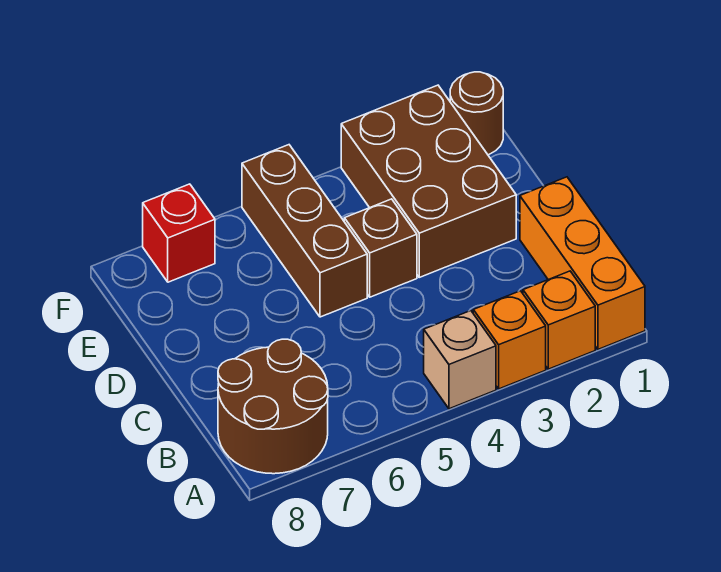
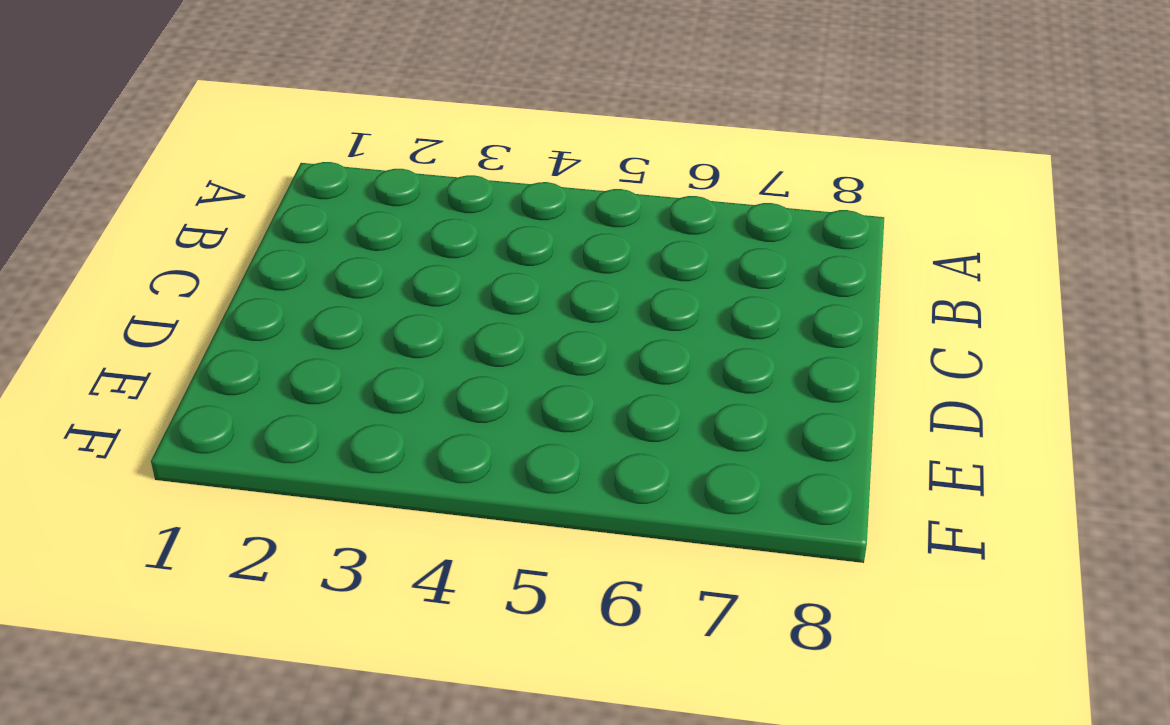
none -> orange 1x3 brick [520,177,645,349]
none -> orange 1x1 brick [523,271,595,369]

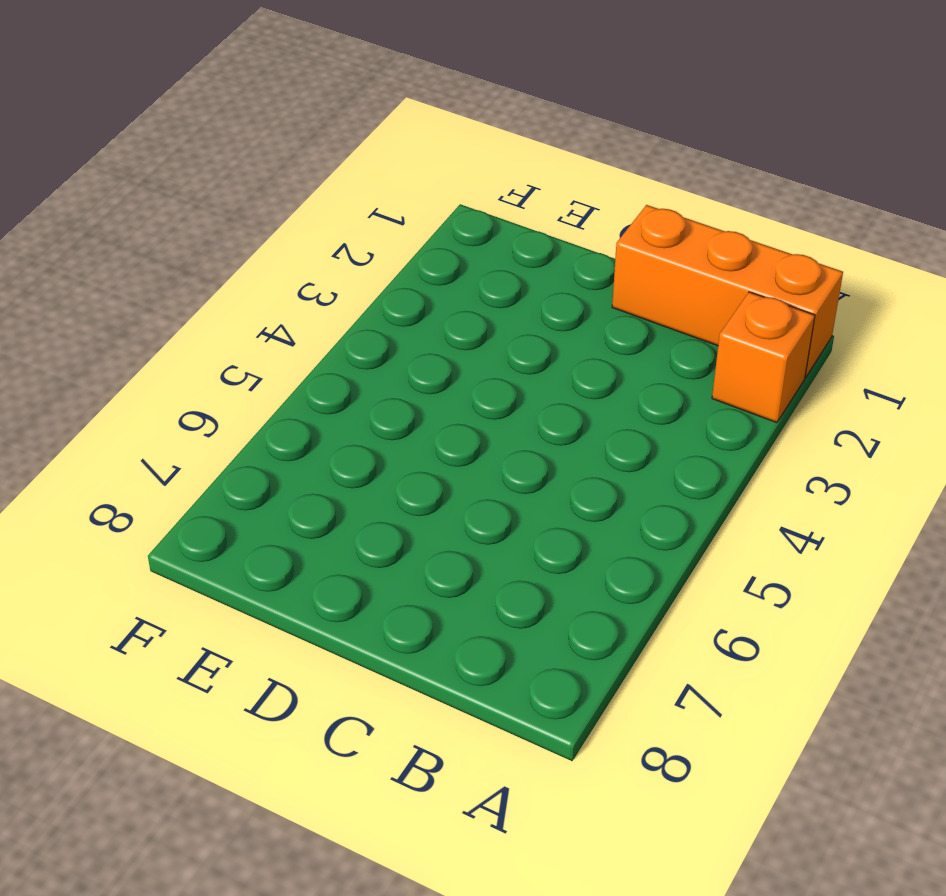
none -> orange 1x1 brick [473,291,546,389]
none -> tan 1x1 brick [424,311,496,409]

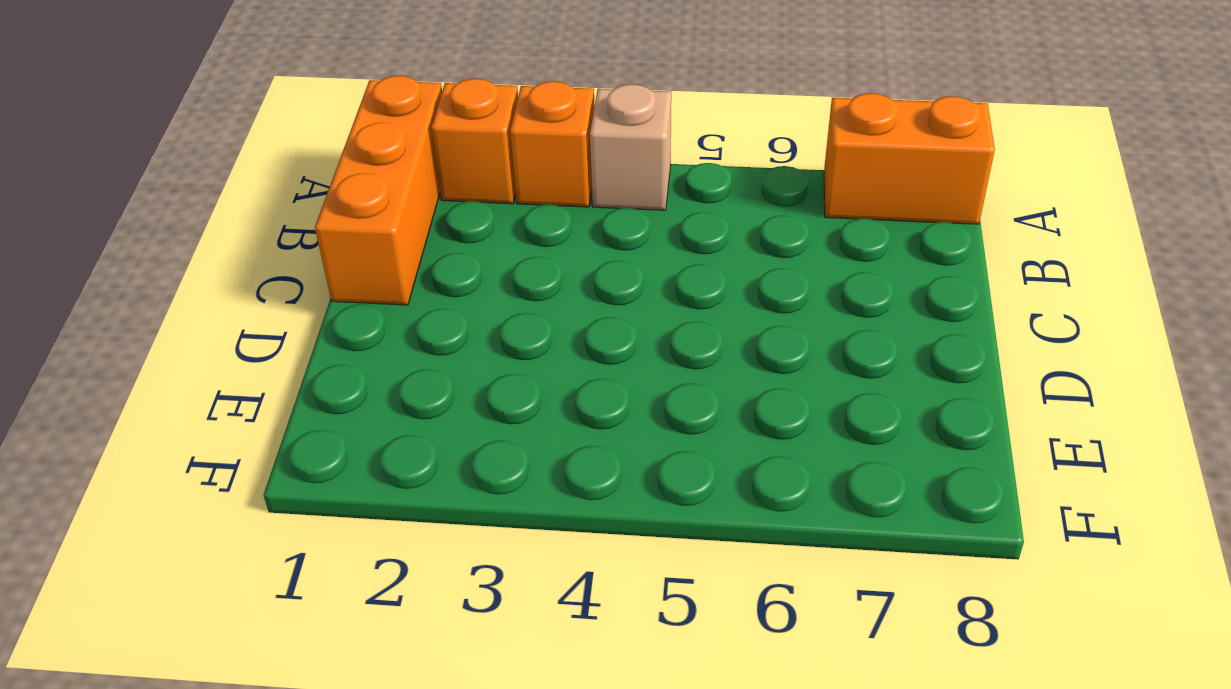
orange 1x2 brick [824,93,995,224] -> brown 2x2 round brick [218,339,328,474]
none -> brown 2x3 brick [341,85,516,277]
none -> brown 1x1 brick [344,199,417,297]

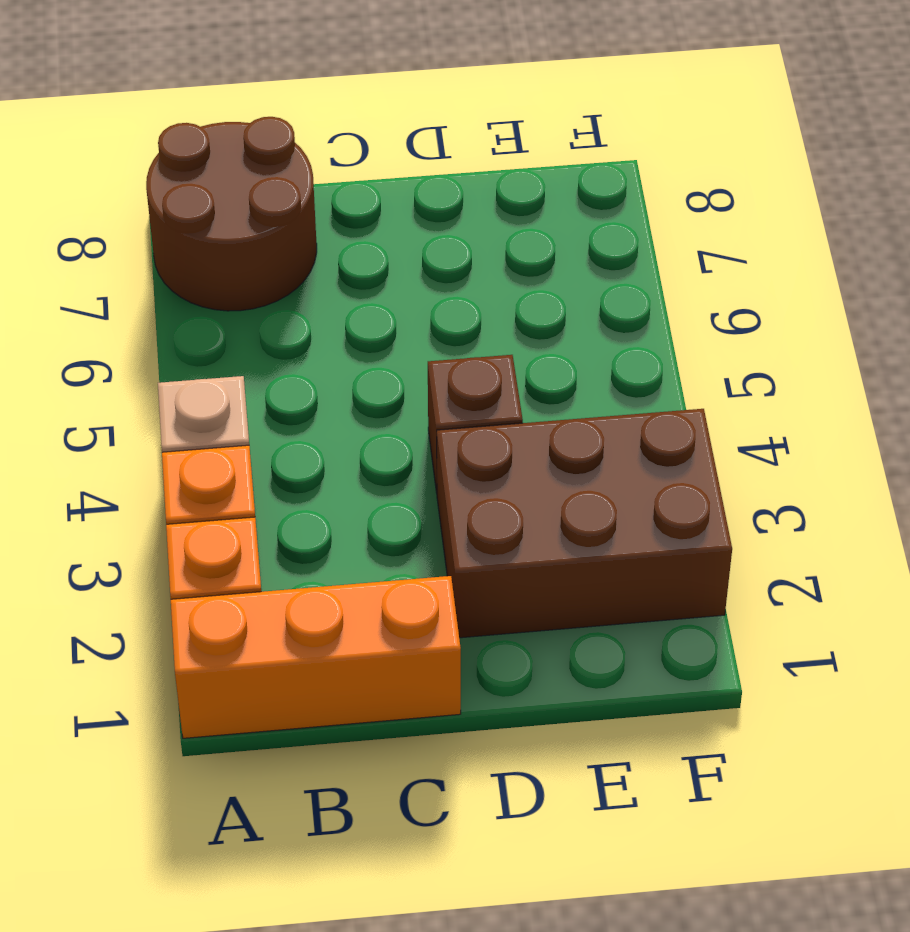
none -> brown 1x3 brick [242,145,367,317]
none -> brown 1x1 round brick [450,72,503,155]

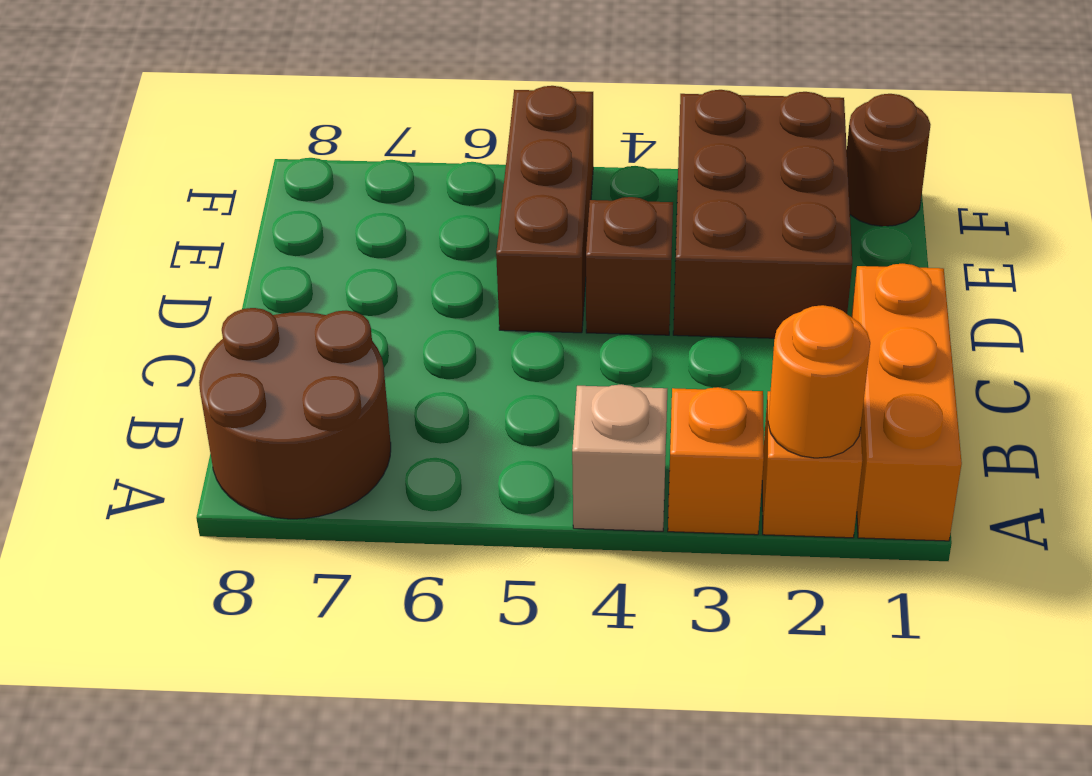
orange 1x1 round brick [768,305,870,458] -> none
none -> red 1x1 brick [143,184,215,282]

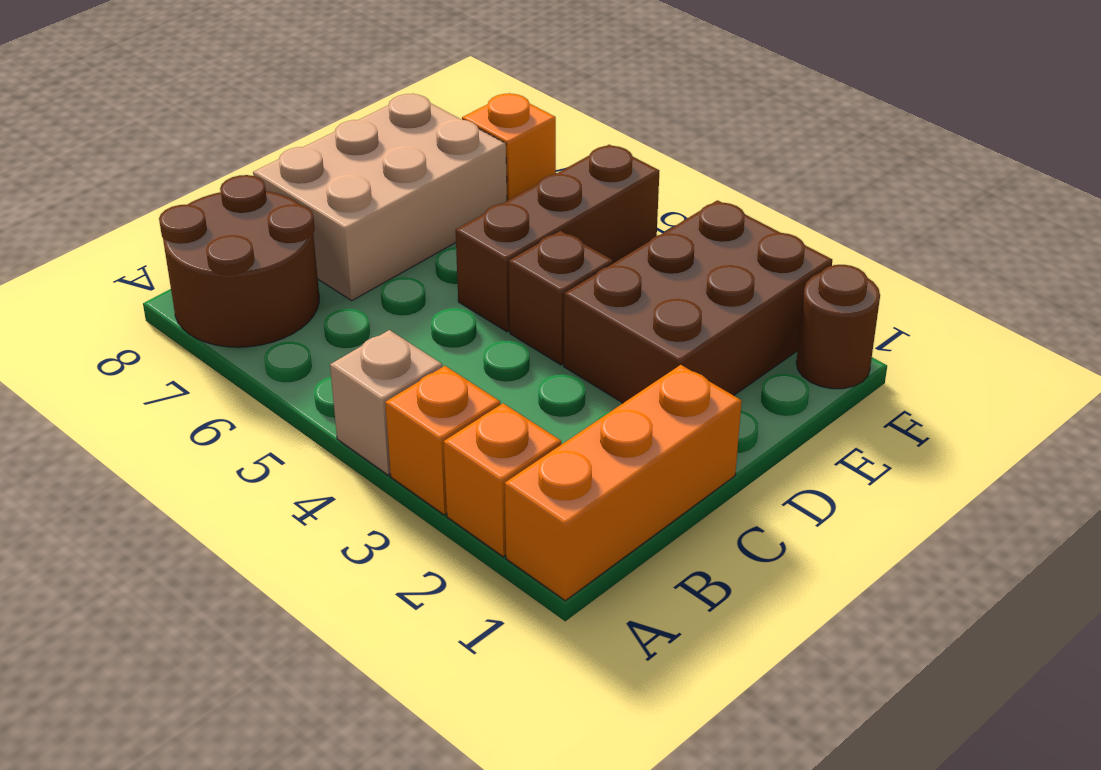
tan 2x3 brick [253,93,507,301] -> none
orange 1x1 brick [462,93,556,201] -> red 1x1 brick [143,184,215,282]

